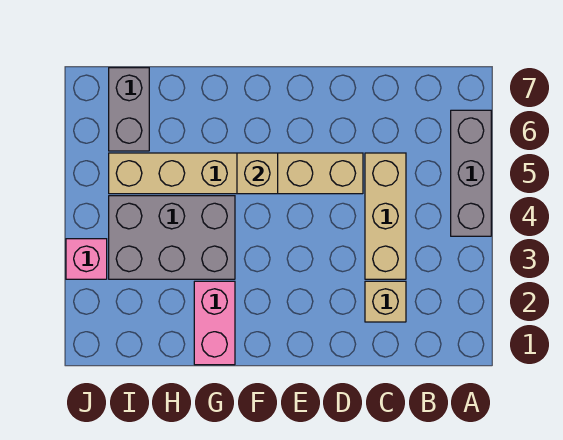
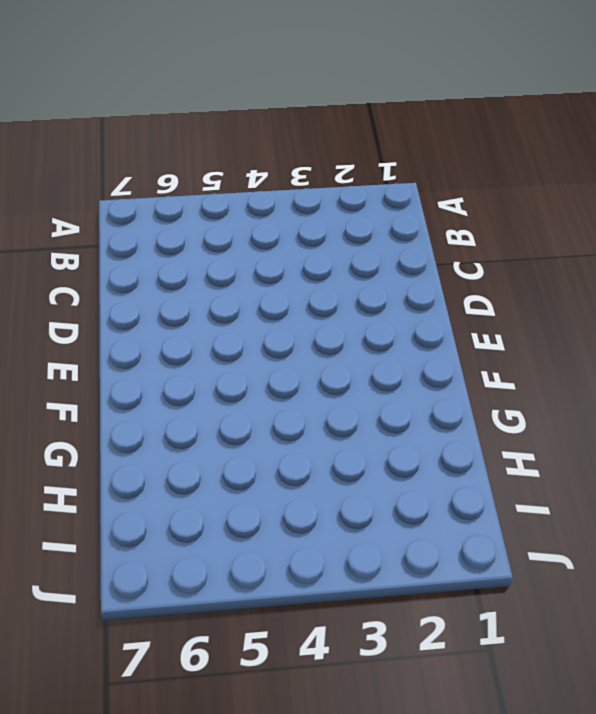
none -> grey 1x3 brick [451,110,491,236]
none -> tan 1x1 brick [365,281,406,322]

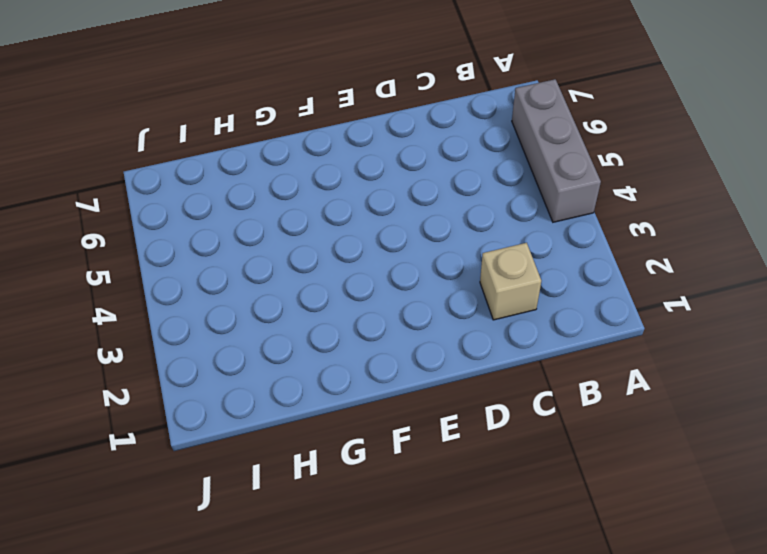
none -> tan 1x3 brick [365,153,406,279]
none -> tan 1x6 brick [109,153,363,194]

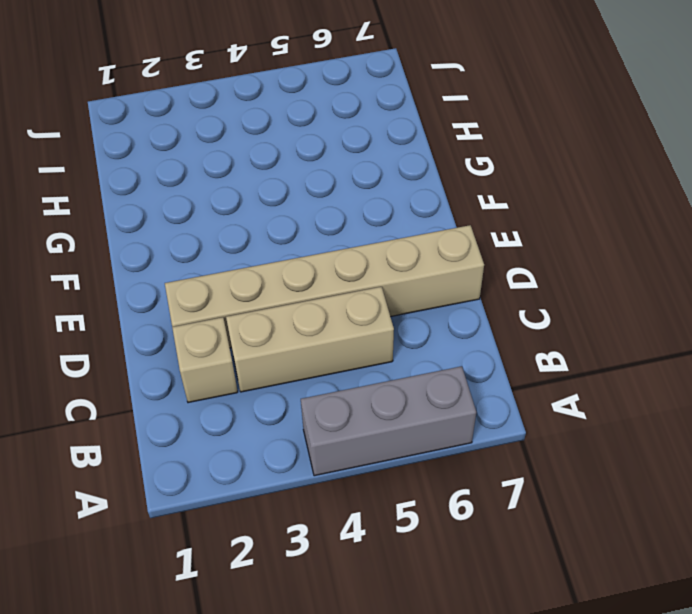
tan 1x6 brick [165,225,484,348] -> tan 1x6 brick turned to [109,153,363,194]
none -> pink 1x2 brick [194,281,235,365]
none -> grey 2x3 brick [109,196,235,279]

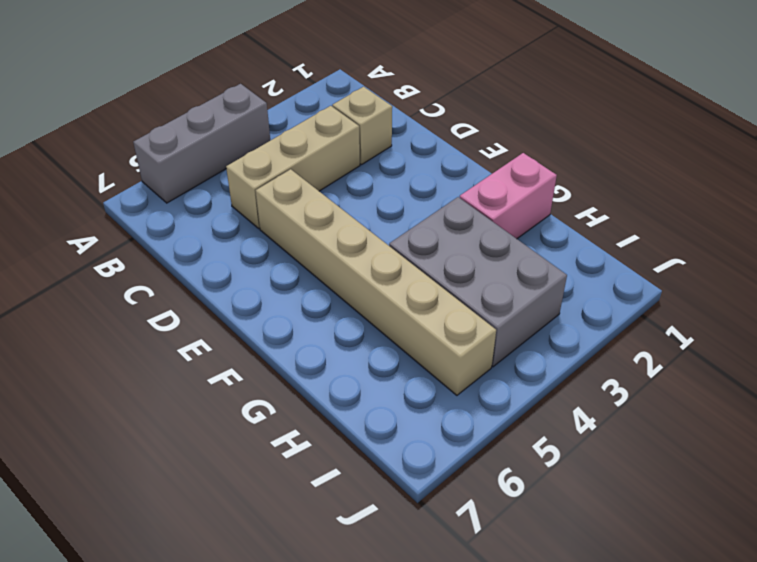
none -> grey 1x2 brick [109,68,149,151]
none -> pink 1x1 brick [66,239,107,279]

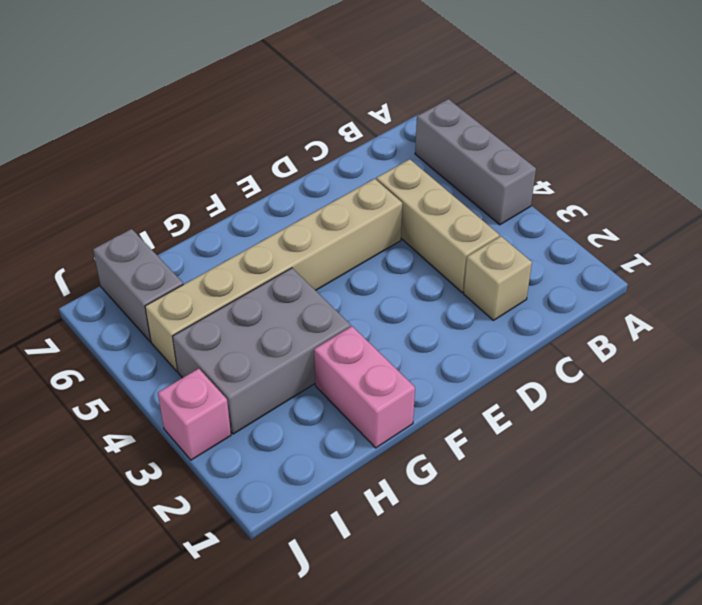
none -> tan 1x1 brick [237,153,278,194]

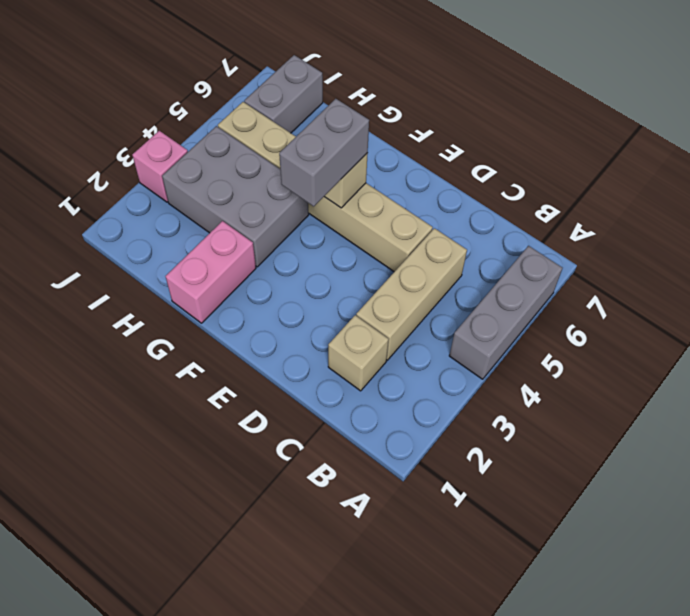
grey 1x2 brick [279,99,369,207] -> none

